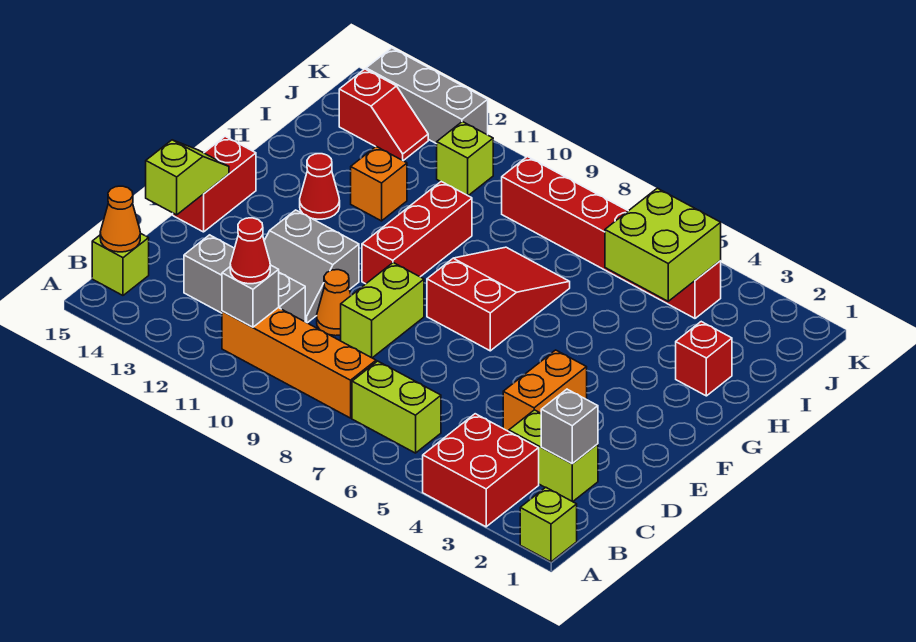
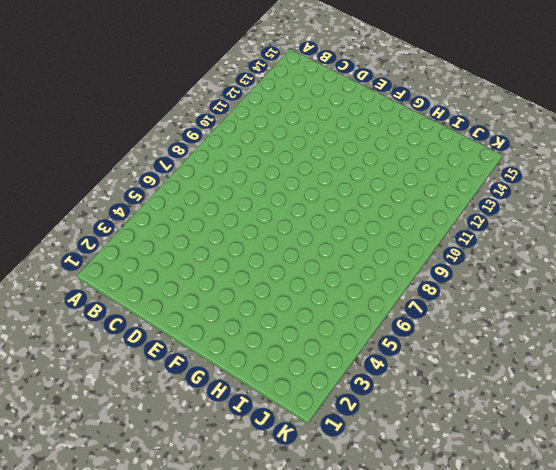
none -> lime 1x1 brick [520,487,577,562]
none -> red 2x2 brick [423,414,539,527]
none -> lime 1x2 brick [352,361,441,453]

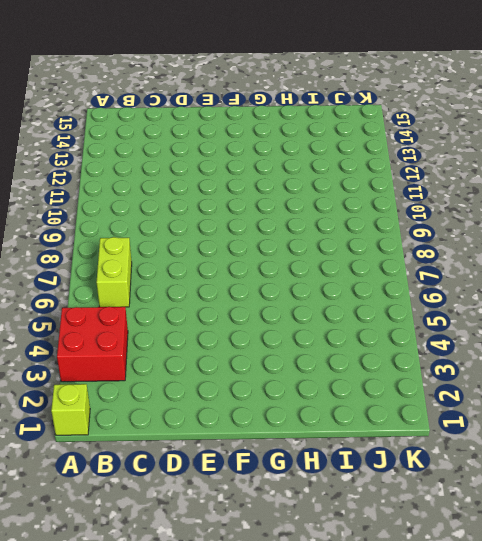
none -> orange 1x4 brick [222,308,376,418]
none -> lime 1x1 brick [92,233,149,295]
none -> lime 1x2 brick [509,410,598,502]

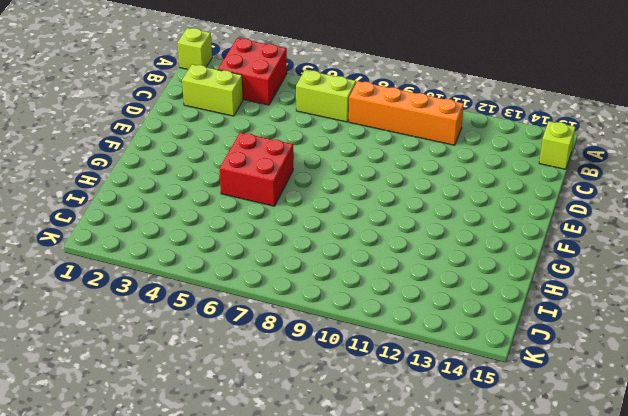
red 2x2 brick [220,132,293,206] -> none
none -> grey 1x3 brick [184,235,305,322]
none -> orange 1x2 brick [503,350,587,432]
none -> lime 1x2 brick [341,263,424,358]

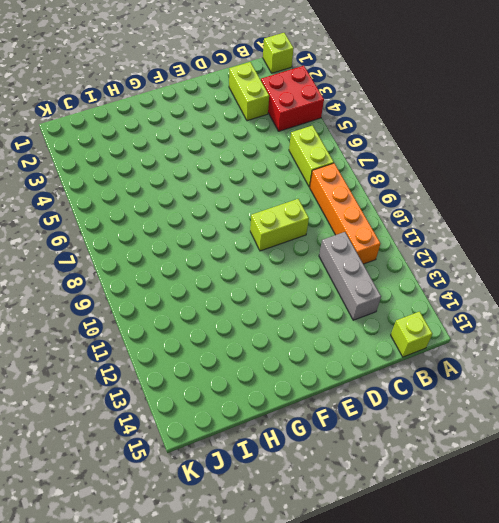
none -> orange 1x2 brick [503,350,587,432]
none -> orange 1x1 cone [317,270,351,336]
none -> grey 2x2 slope [264,210,359,323]

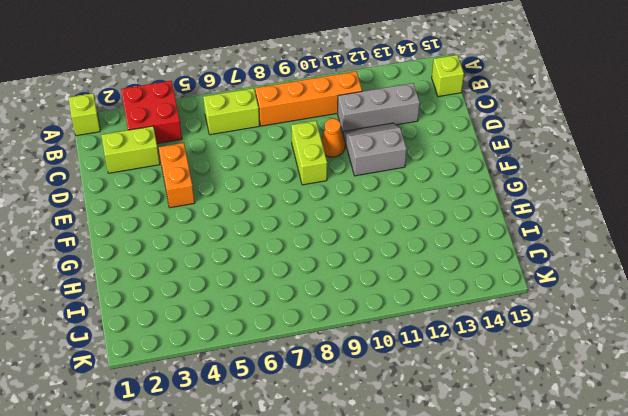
none -> red 1x2 brick [173,136,256,232]
none -> red 2x3 slope [427,247,570,351]
none -> red 1x3 brick [362,182,472,284]

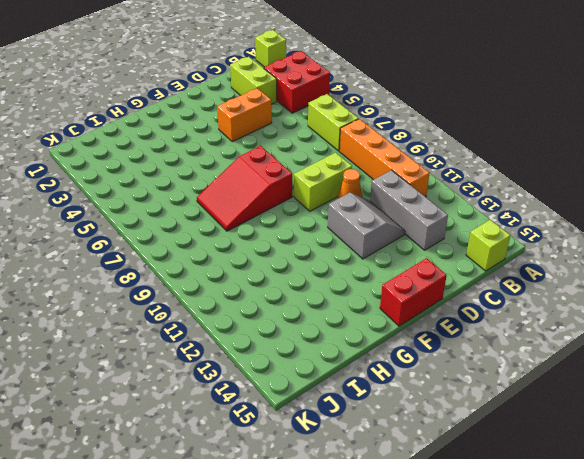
none -> red 1x3 brick [362,182,472,284]
none -> red 1x1 cone [300,154,340,219]
none -> red 1x1 brick [676,322,732,396]

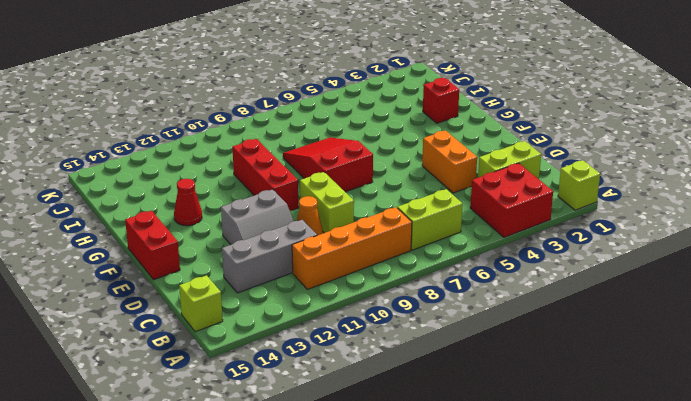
none -> orange 1x1 brick [351,147,407,221]
none -> red 1x6 brick [502,157,721,318]
none -> lime 1x1 brick [437,122,493,196]

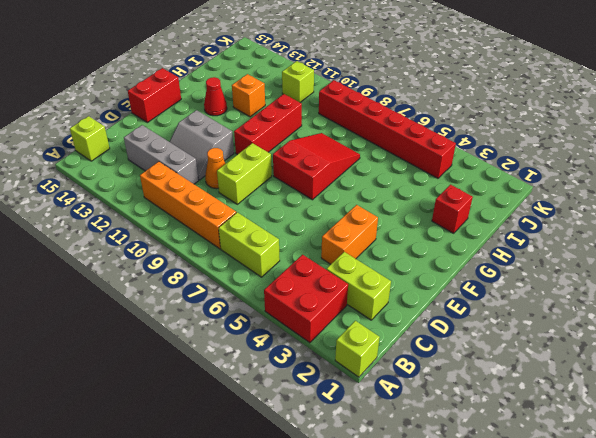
none -> red 1x2 slope [339,69,428,161]
none -> grey 1x3 brick [366,48,488,144]
none -> grey 1x1 brick [222,265,279,327]

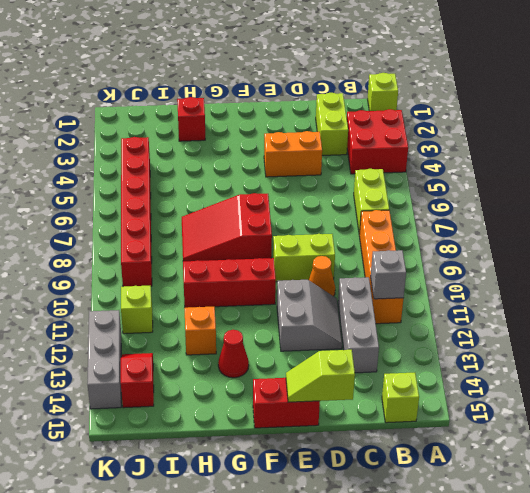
none -> orange 1x1 cone [100,186,140,252]
none -> grey 1x1 brick [541,389,598,464]
none -> lime 2x2 brick [605,188,721,301]

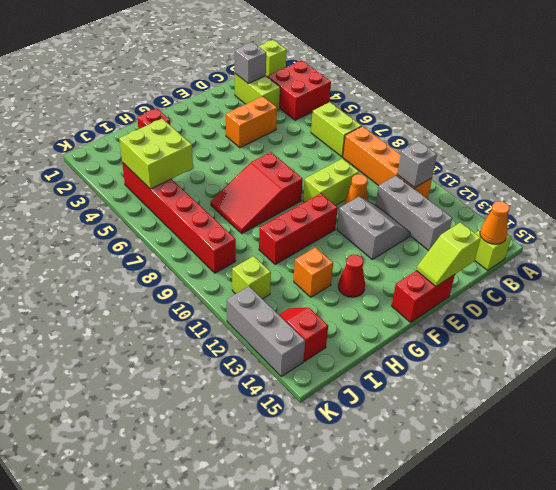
none -> red 1x1 cone [230,218,270,284]

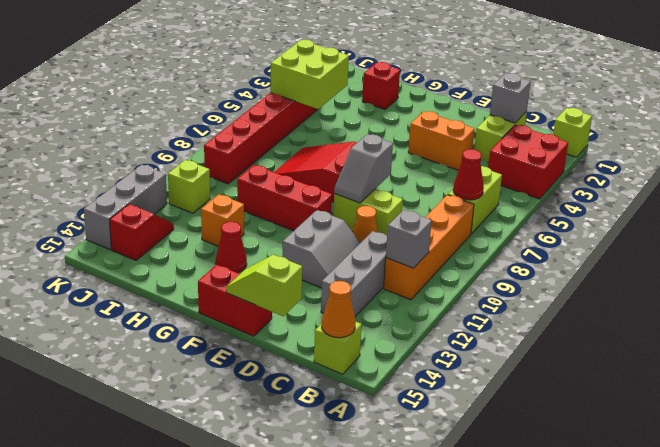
red 1x1 cone [453,149,484,200] -> red 1x1 cone moved to [230,218,270,284]
grey 1x2 slope [334,134,393,203] -> none

